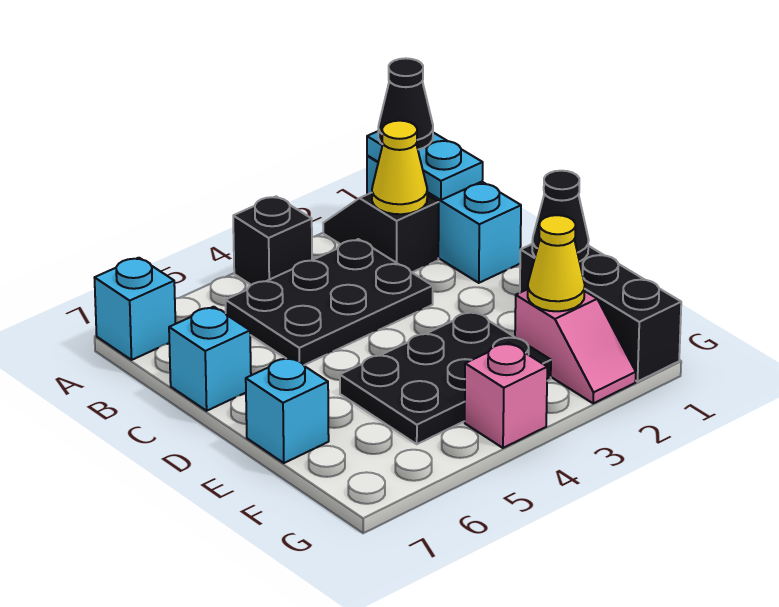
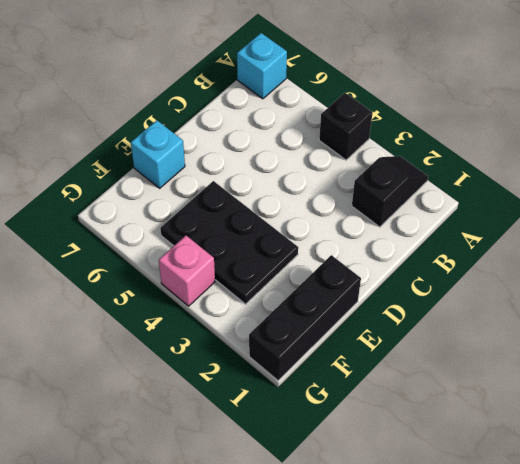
none -> cyan 1x3 brick [367,156,521,283]
none -> black 2x3 plate [226,239,433,365]
none -> cyan 1x1 brick [169,307,251,411]

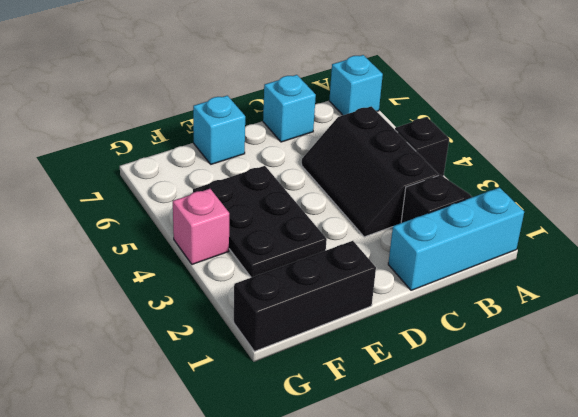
black 2x3 slope [302,106,438,237] -> black 2x3 plate [226,239,433,365]
none -> pink 1x2 slope [515,289,636,403]
none -> cyan 1x2 plate [367,131,483,200]
none -> yellow 1x1 cone [372,121,427,214]

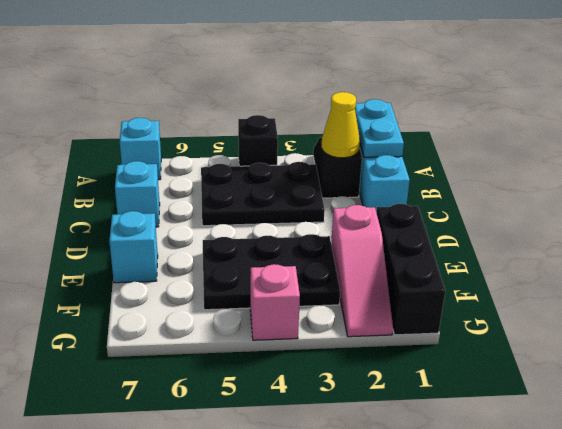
pink 1x3 slope [331,205,393,337] -> pink 1x2 slope [515,289,636,403]
none -> black 1x1 cone [532,171,589,262]
none -> yellow 1x1 cone [528,215,585,311]
none -> black 1x1 cone [378,58,433,150]

